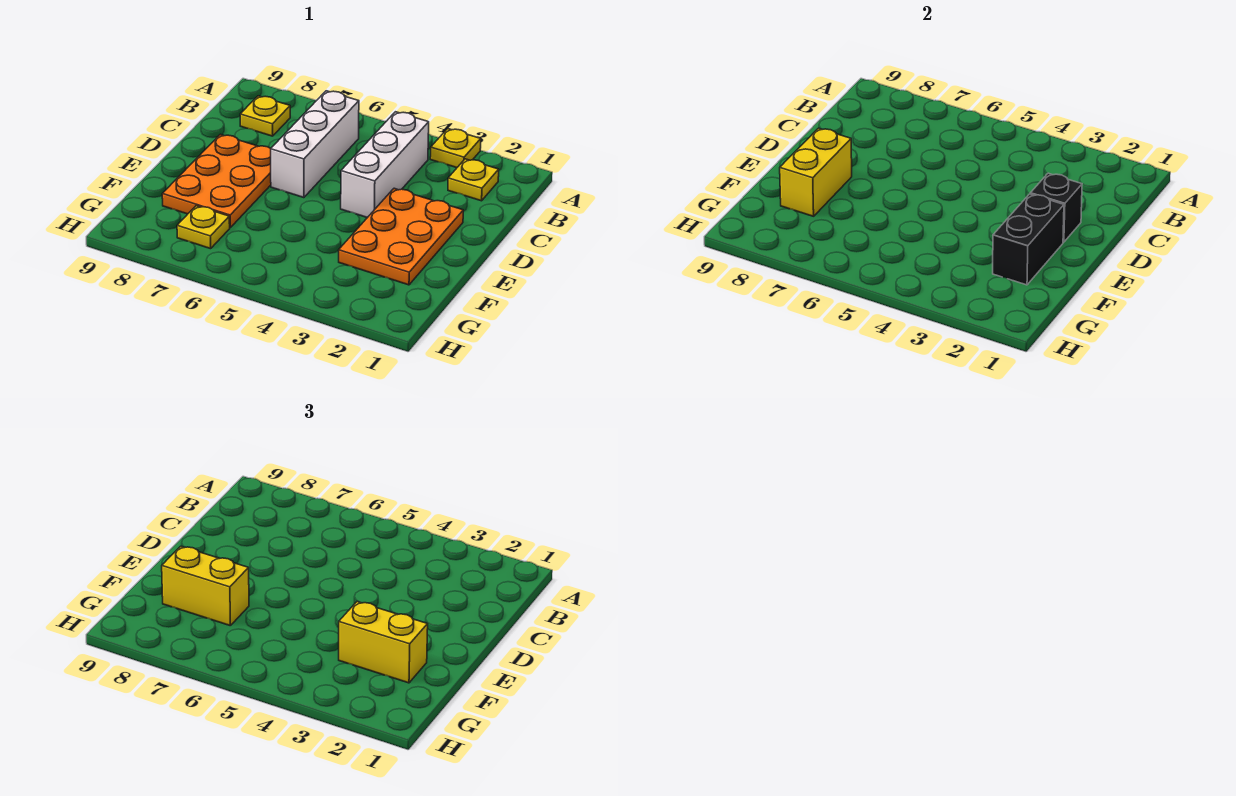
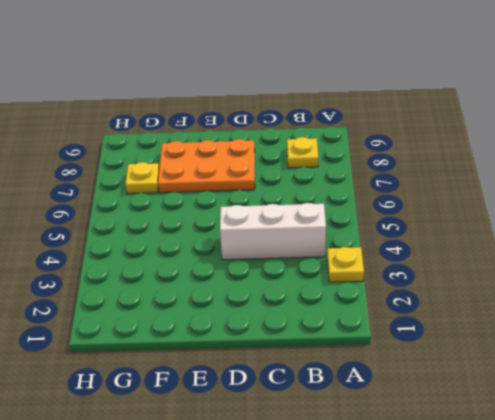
none -> yellow 1x1 plate [448,159,499,201]
none -> white 1x3 brick [271,91,359,198]
none -> orange 2x3 plate [339,188,463,285]

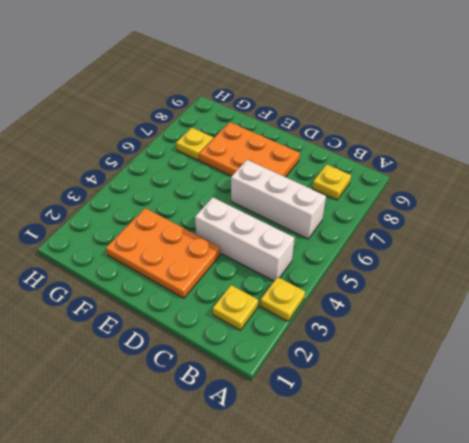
none -> black 1x1 brick [1030,173,1082,242]
none -> black 1x2 brick [993,194,1064,285]
none -> yellow 1x2 brick [780,128,852,216]

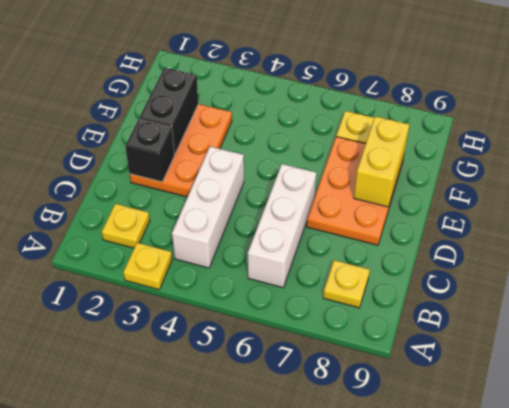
none -> yellow 1x2 brick [339,602,428,683]
none -> yellow 1x2 brick [162,546,249,626]

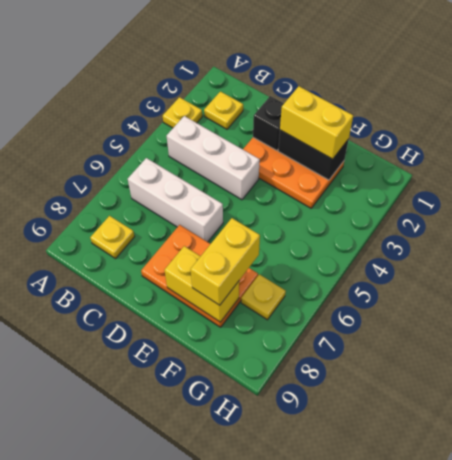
yellow 1x2 brick [280,86,353,159] -> yellow 1x2 brick turned to [339,602,428,683]

